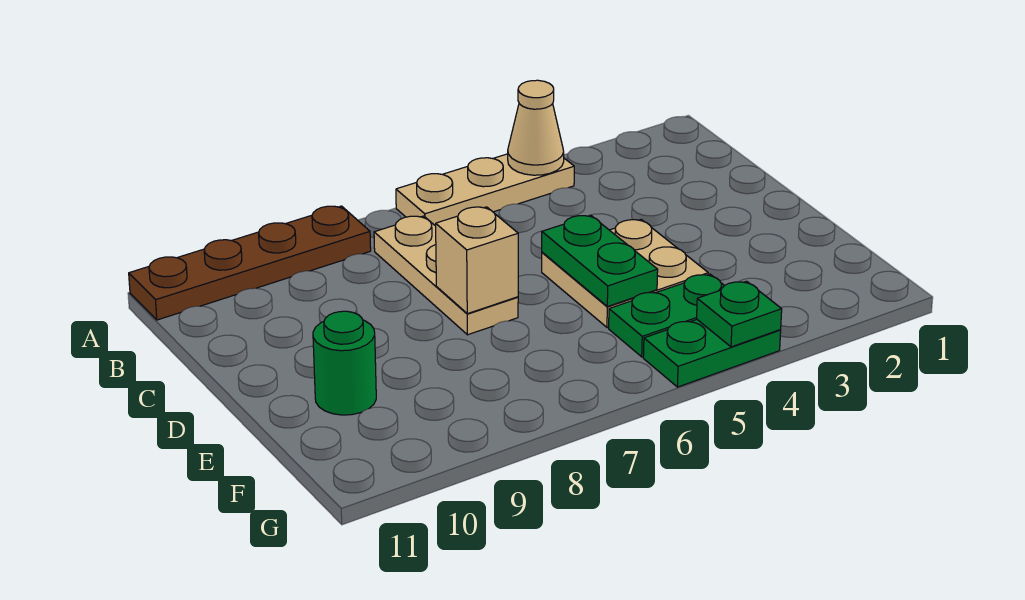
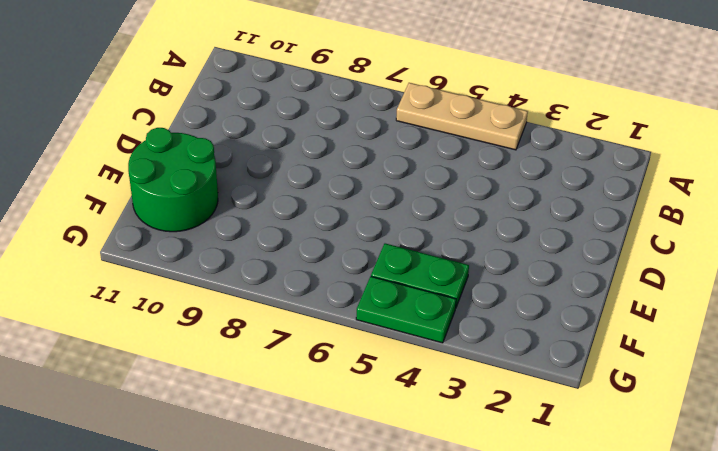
green 2x2 round brick [128,128,218,232] -> green 1x1 round brick [313,311,376,415]
none -> brown 1x4 plate [129,206,371,320]
none -> tan 1x3 plate [374,216,518,335]

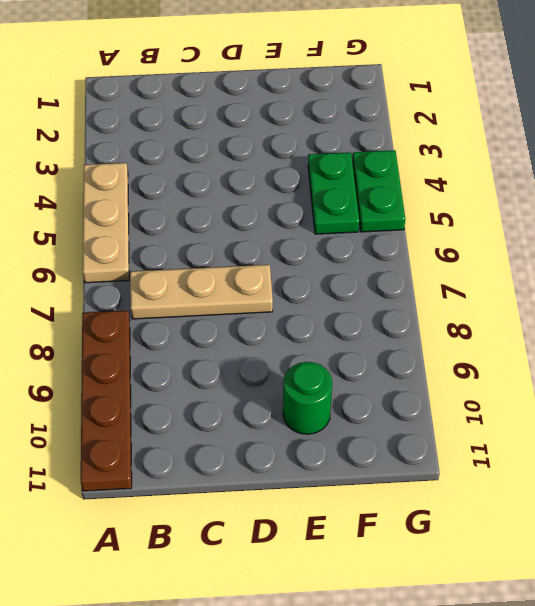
none -> tan 2x2 plate [542,220,708,328]
none -> tan 1x1 cone [508,80,564,175]

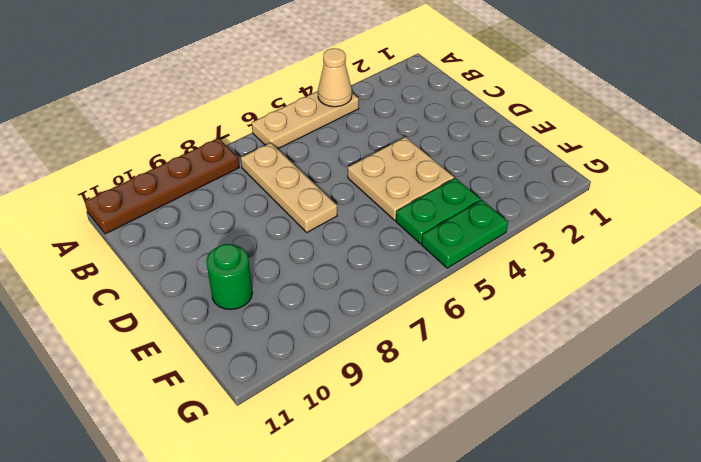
none -> green 1x2 plate [542,215,658,306]
none -> tan 1x1 brick [436,207,518,314]

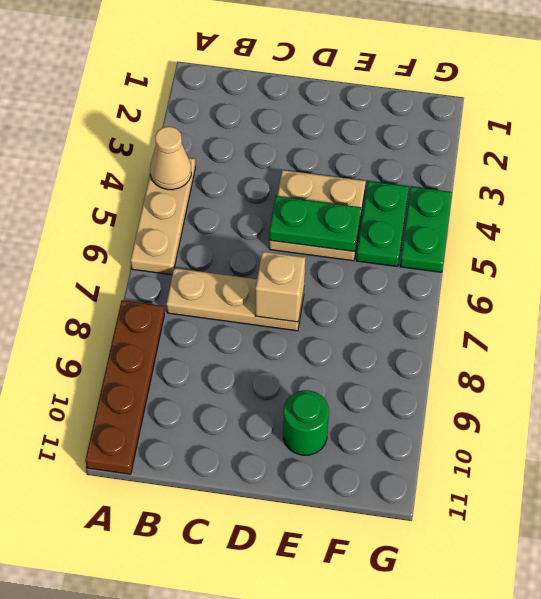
none -> green 1x1 plate [697,281,782,347]

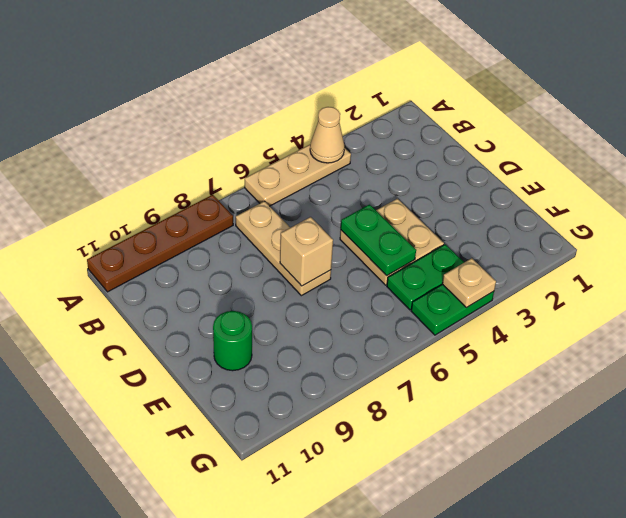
tan 1x1 plate [442,258,496,307] -> green 1x1 plate [697,281,782,347]

